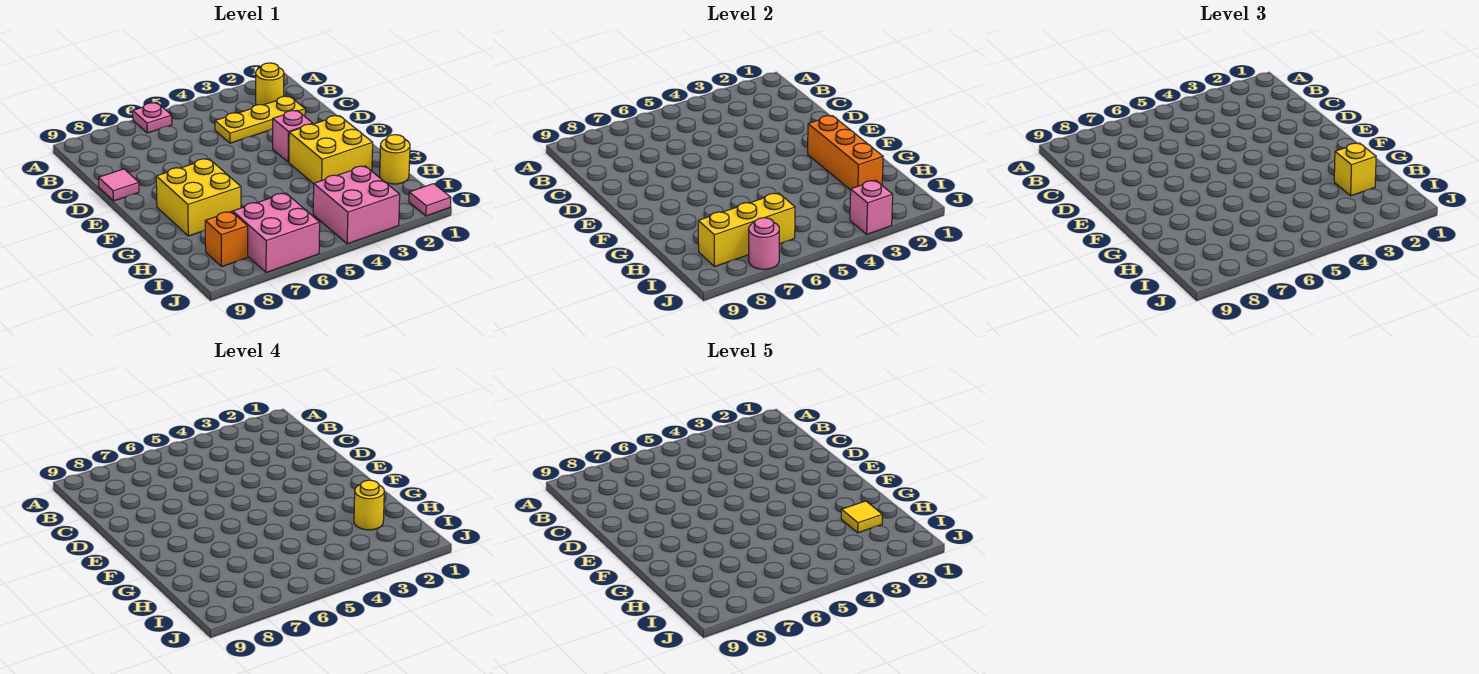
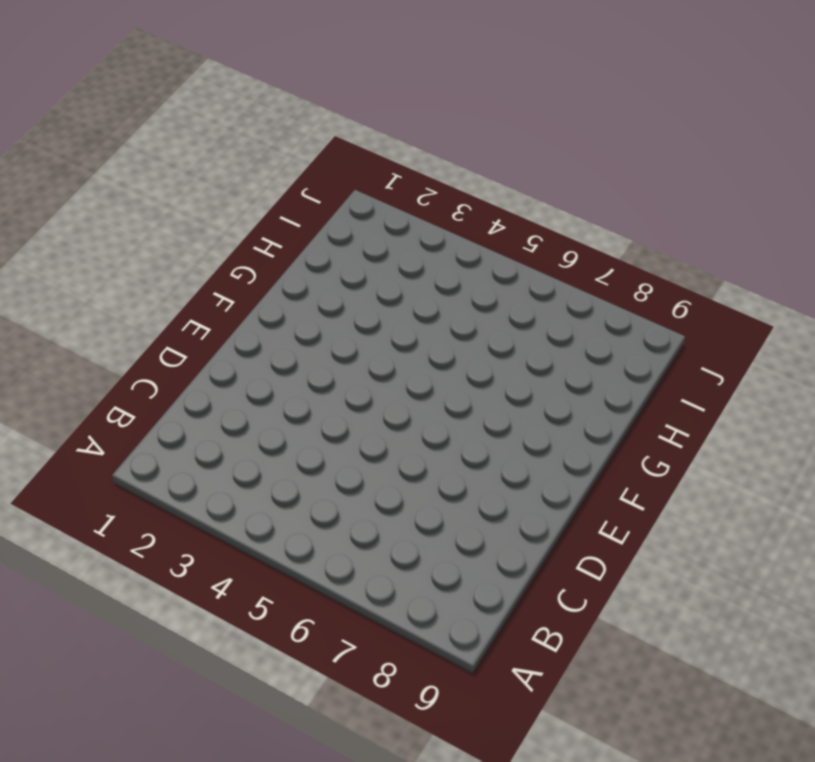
none -> pink 1x1 plate [133,103,172,133]
none -> yellow 1x1 round brick [256,63,284,105]
none -> yellow 1x3 plate [215,96,305,143]

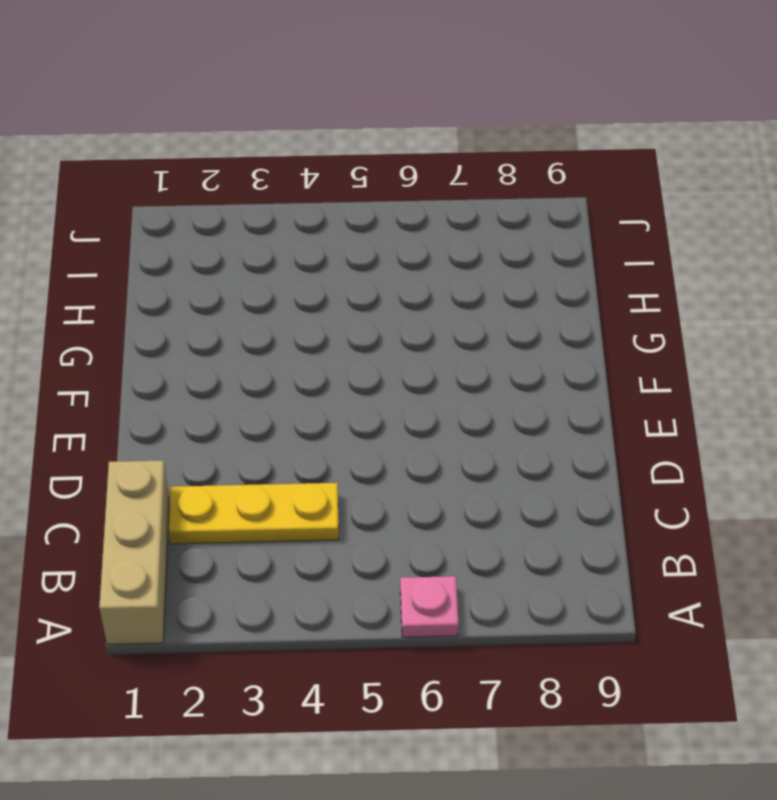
tan 1x3 brick [99,460,169,644] -> none
none -> yellow 1x1 round brick [256,63,284,105]
none -> pink 1x1 tile [99,169,139,201]
none -> pink 1x1 brick [273,111,313,162]

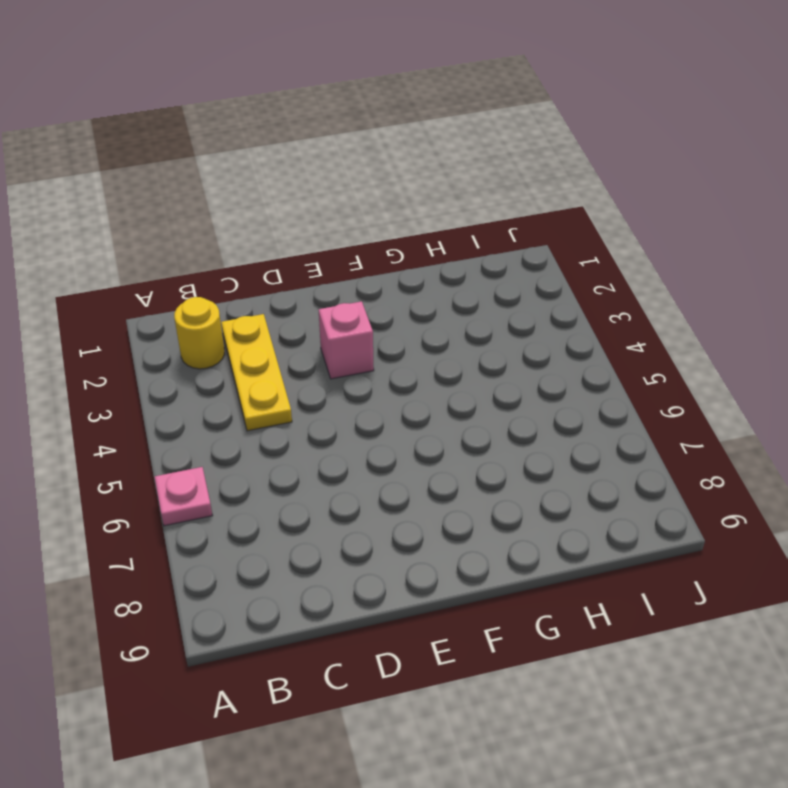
none -> pink 1x1 tile [99,169,139,201]
none -> yellow 2x2 brick [289,116,373,184]
none -> yellow 2x2 brick [156,159,241,236]

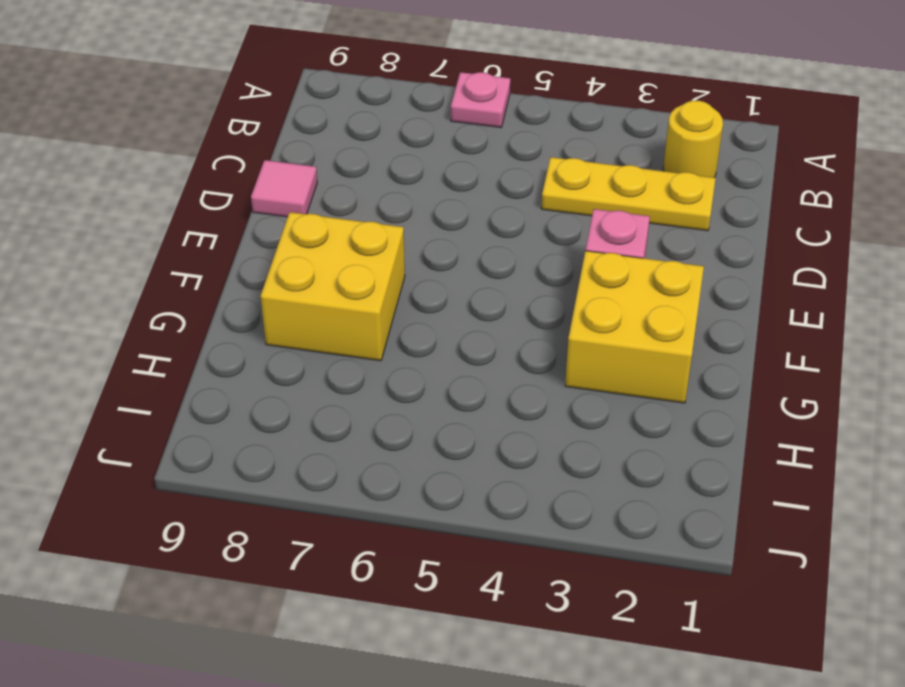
none -> yellow 1x1 round brick [380,135,410,184]
none -> pink 2x2 brick [313,166,400,244]
none -> pink 2x2 brick [233,193,320,273]

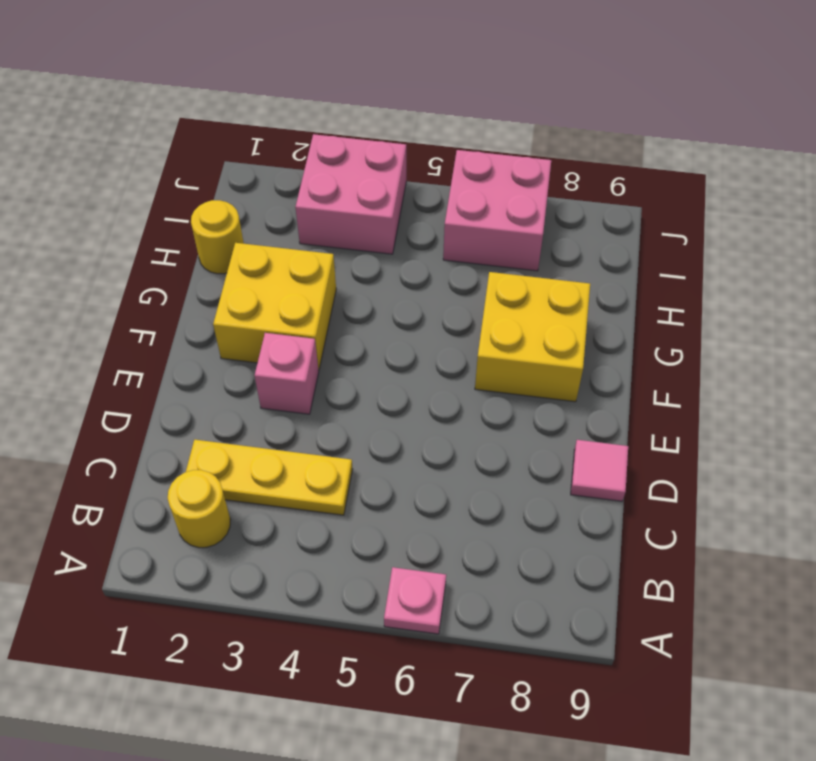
none -> orange 1x1 brick [205,212,248,266]
none -> pink 1x1 tile [409,184,451,216]
none -> orange 1x3 brick [808,116,883,190]

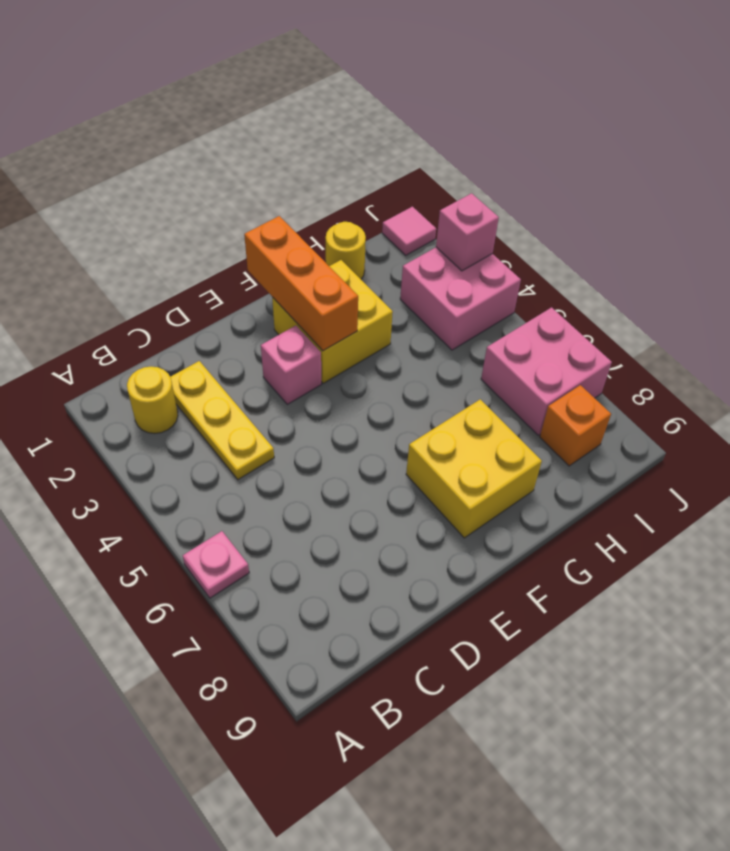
orange 1x3 brick [244,216,358,351] -> orange 1x3 brick turned to [808,116,883,190]
none -> pink 1x1 tile [99,169,139,201]
none -> yellow 1x3 brick [698,193,795,266]
none -> pink 1x1 round brick [749,218,779,269]

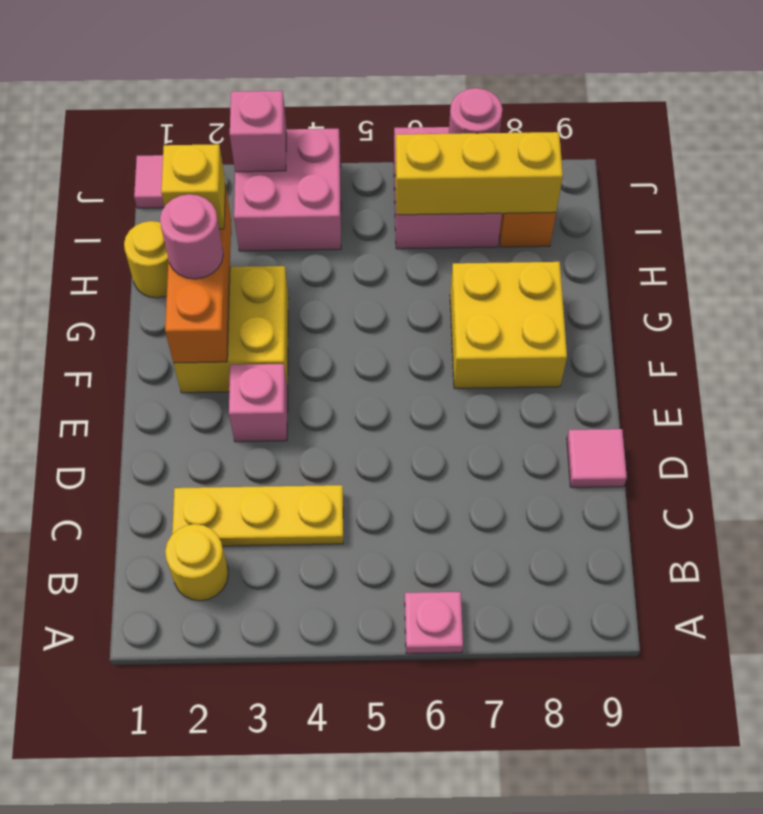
pink 1x1 round brick [160,194,223,279] -> none
none -> yellow 1x1 round brick [354,480,384,530]
none -> yellow 1x1 tile [841,501,882,533]

